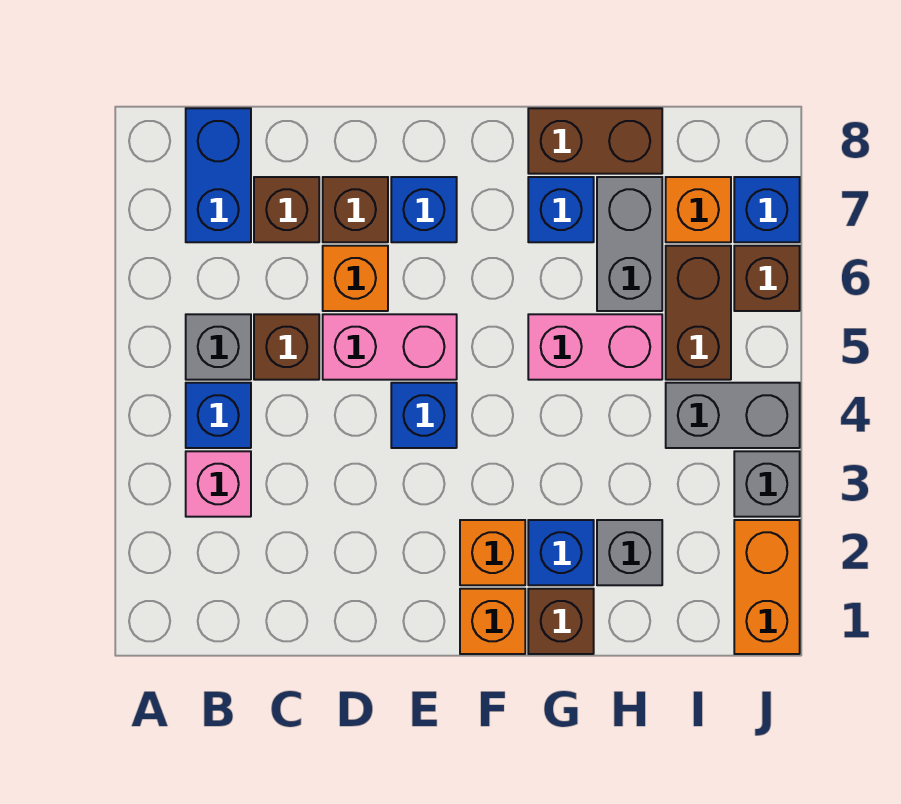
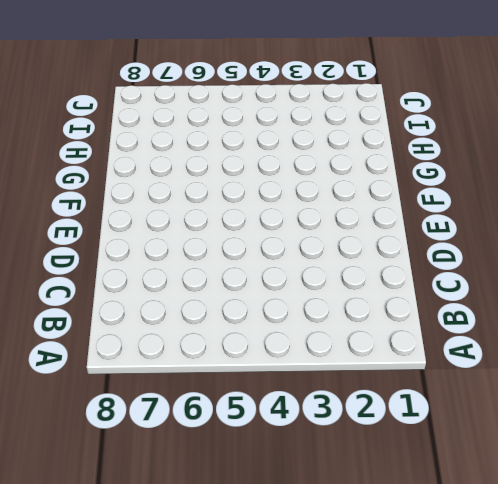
none -> pink 1x1 brick [186,451,251,517]
none -> blue 1x1 brick [186,383,251,448]
none -> grey 1x1 brick [186,314,251,380]

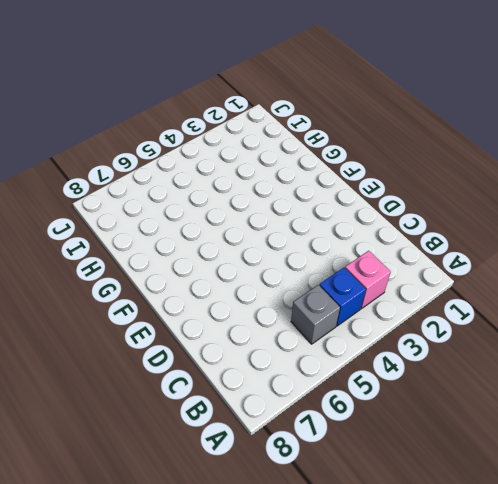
none -> blue 1x2 brick [186,108,251,242]
none -> brown 1x1 brick [254,314,319,380]
none -> brown 1x1 brick [254,177,319,242]

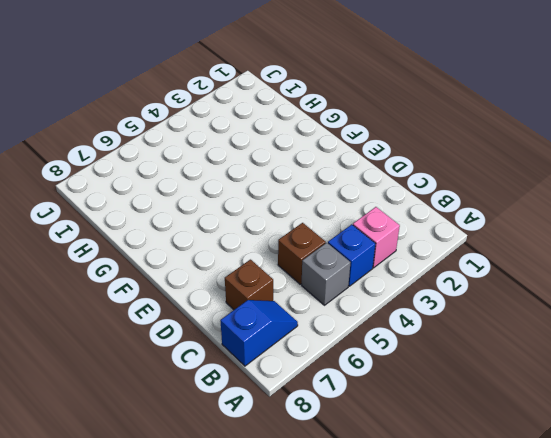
blue 1x2 slope [220,300,298,366] -> blue 1x2 brick [186,108,251,242]
none -> pink 1x2 brick [323,314,457,380]
none -> orange 1x1 brick [323,246,388,311]
none -> brown 1x1 brick [323,177,388,242]

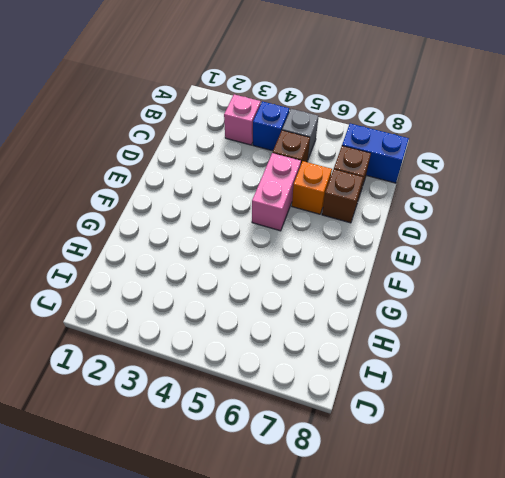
none -> blue 1x1 brick [391,383,457,448]
none -> blue 1x1 brick [391,177,457,242]
none -> orange 1x1 brick [460,589,525,654]

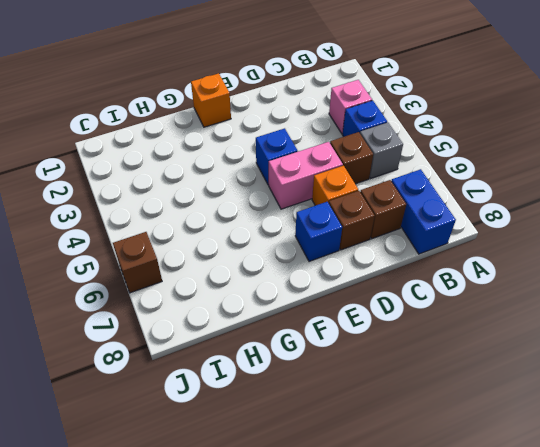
none -> orange 1x1 brick [460,520,525,585]
none -> brown 1x1 brick [528,589,594,654]
none -> blue 1x1 brick [528,520,594,585]

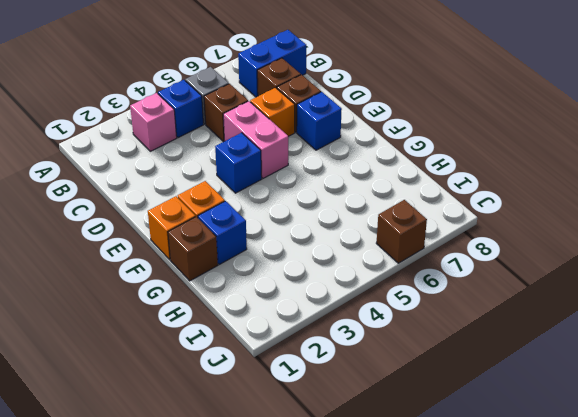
none -> pink 1x2 brick [528,314,662,380]
none -> blue 1x1 brick [528,177,594,242]
none -> brown 1x2 brick [528,108,662,174]

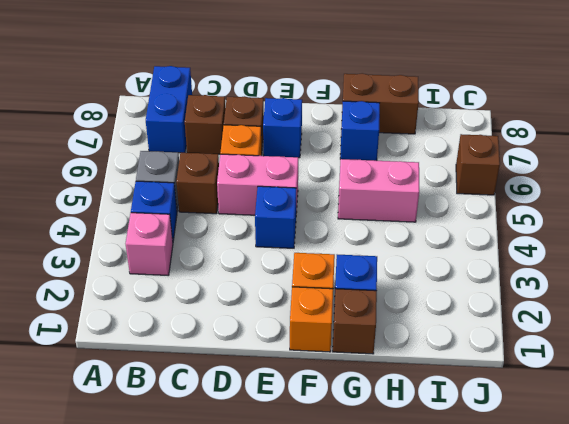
none -> grey 1x1 brick [597,520,662,585]
none -> grey 1x2 brick [597,177,662,311]
none -> grey 1x2 brick [666,383,800,448]

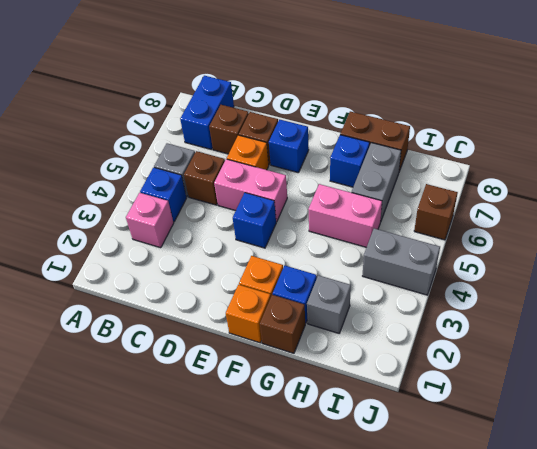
none -> brown 1x2 brick [666,246,731,380]
none -> orange 1x1 brick [666,177,731,242]
none -> orange 1x2 brick [734,520,800,654]

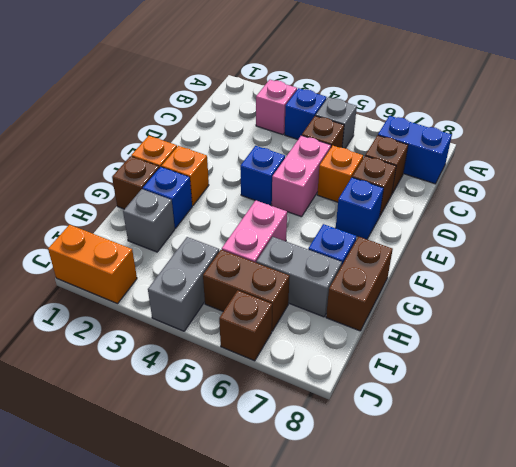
none -> orange 1x1 brick [666,177,731,242]
none -> grey 1x1 brick [734,451,800,517]
none -> blue 1x1 brick [734,177,800,242]

